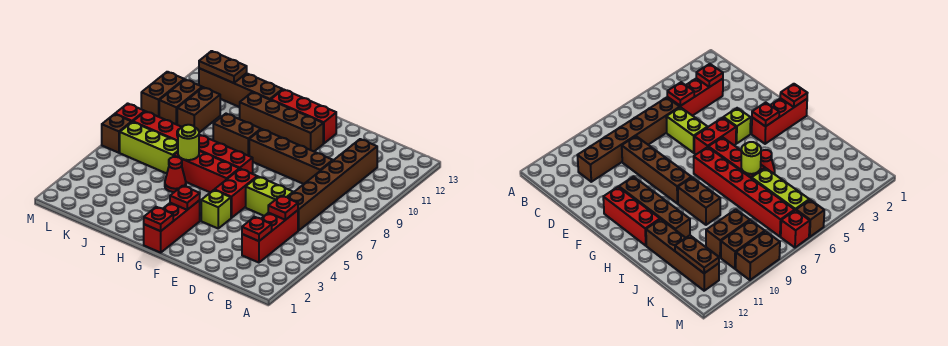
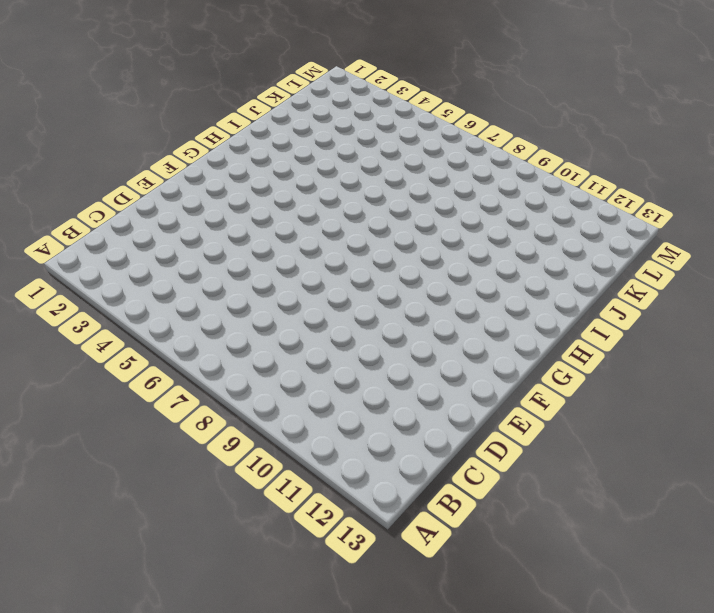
none -> red 1x3 brick [242,210,298,263]
none -> brown 1x6 brick [288,139,377,231]
none -> lime 1x2 brick [246,177,293,216]

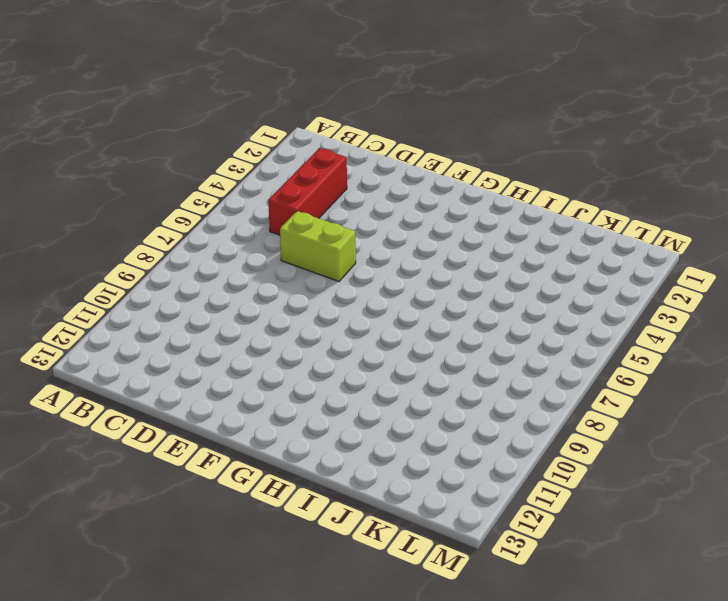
none -> brown 1x6 brick [288,139,377,231]
none -> brown 1x4 brick [249,129,333,184]
none -> lime 1x1 brick [201,190,231,228]

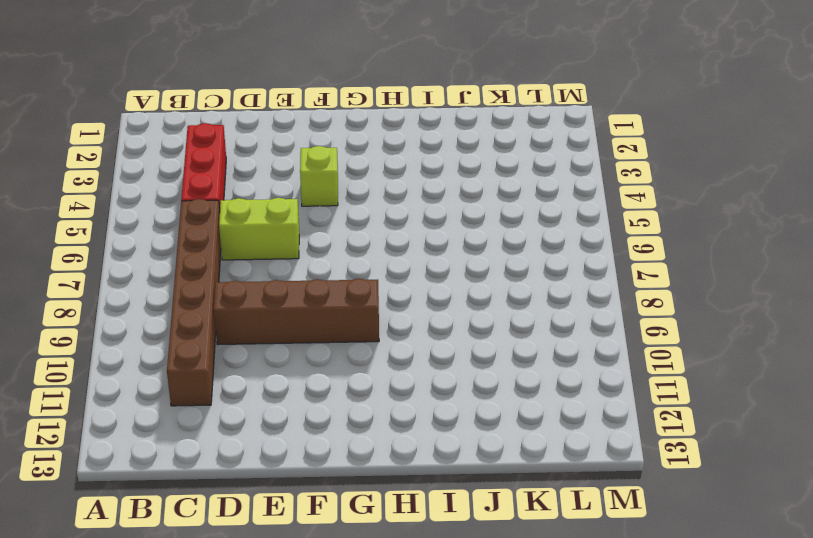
none -> red 1x2 brick [215,169,257,218]
none -> brown 1x4 brick [240,92,323,151]
none -> red 1x3 brick [271,89,336,144]

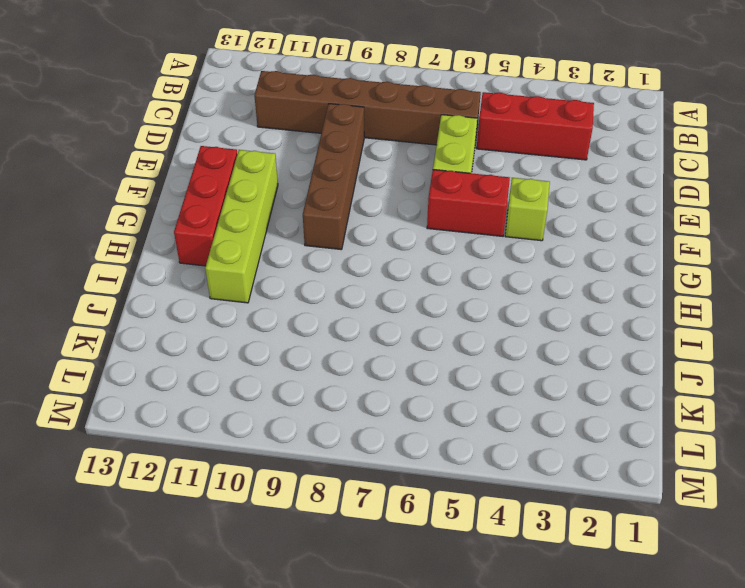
lime 1x4 brick [205,150,278,303] -> brown 1x4 brick [240,92,323,151]
none -> red 1x3 brick [144,200,200,253]
none -> red 1x3 brick [174,151,239,193]
none -> red 1x6 brick [133,111,253,174]

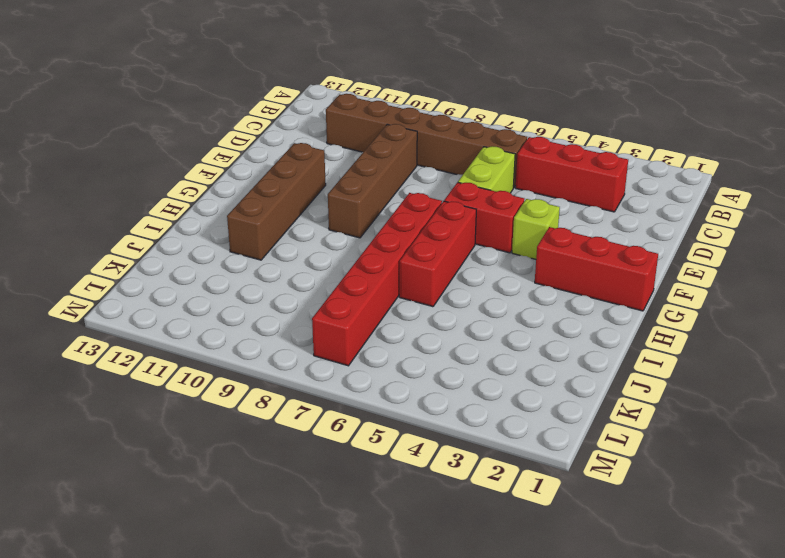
none -> red 1x3 brick [271,89,336,144]
none -> brown 1x2 brick [213,114,261,156]
none -> red 1x1 cone [165,157,186,192]

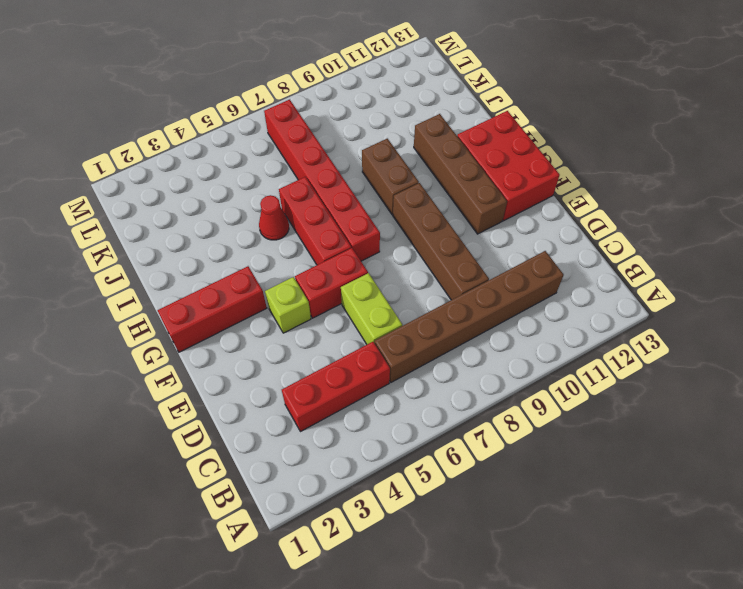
red 2x3 brick [457,111,560,221] -> red 1x3 brick [271,89,336,144]
none -> brown 1x4 brick [199,68,283,107]
none -> lime 1x3 brick [120,122,178,174]
none -> brown 1x2 brick [177,87,220,133]

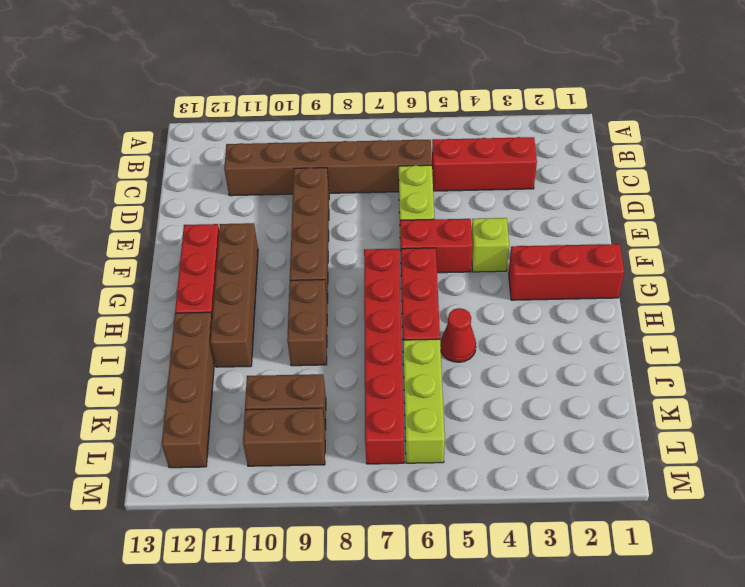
none -> brown 1x1 brick [102,114,131,153]
none -> red 1x1 brick [115,103,145,122]
none -> brown 1x2 brick [141,72,184,117]

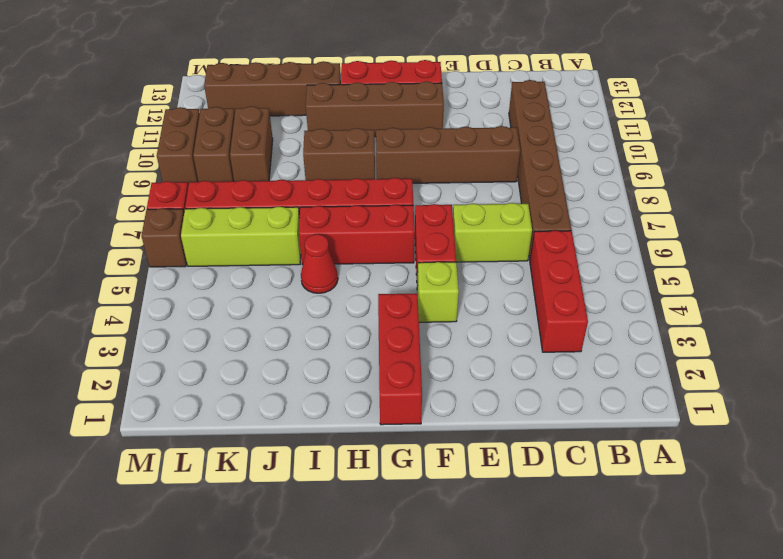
none -> red 1x1 plate [242,217,272,241]
none -> red 1x1 plate [268,196,298,220]
none -> red 1x1 plate [144,207,173,231]

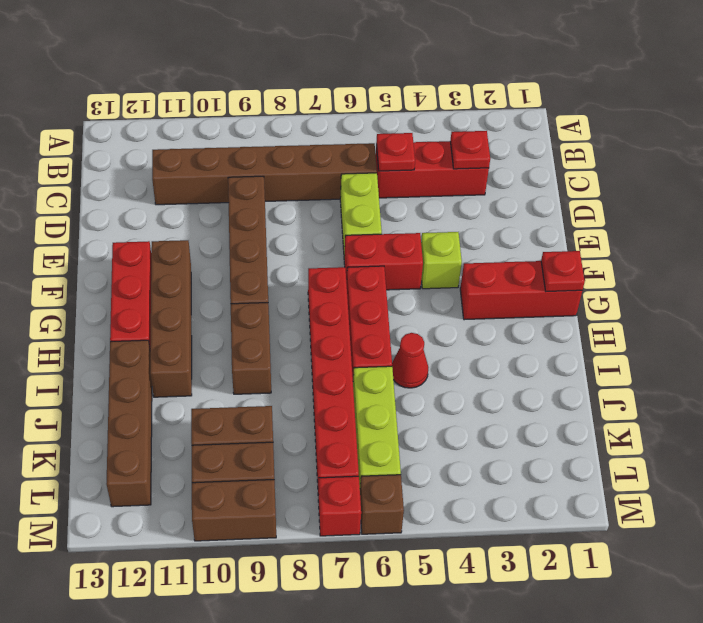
none -> red 1x1 plate [170,186,200,210]
none -> lime 1x1 round brick [178,125,199,160]
none -> brown 1x2 plate [199,51,247,83]

